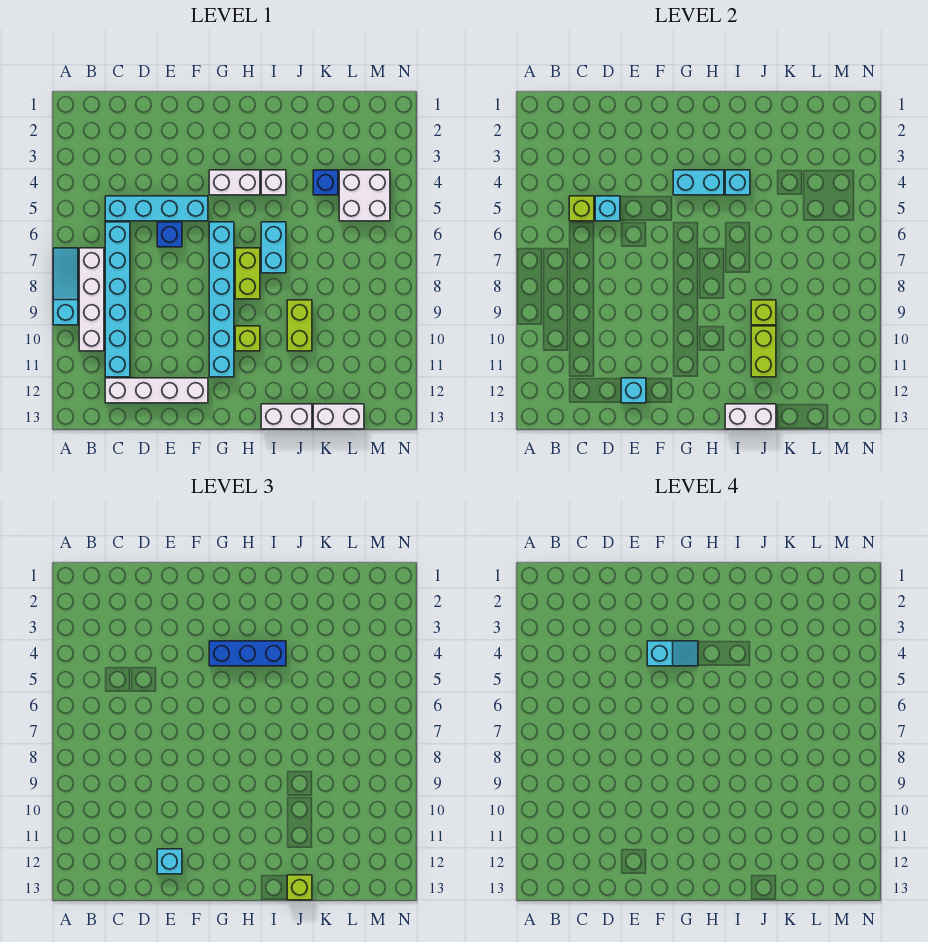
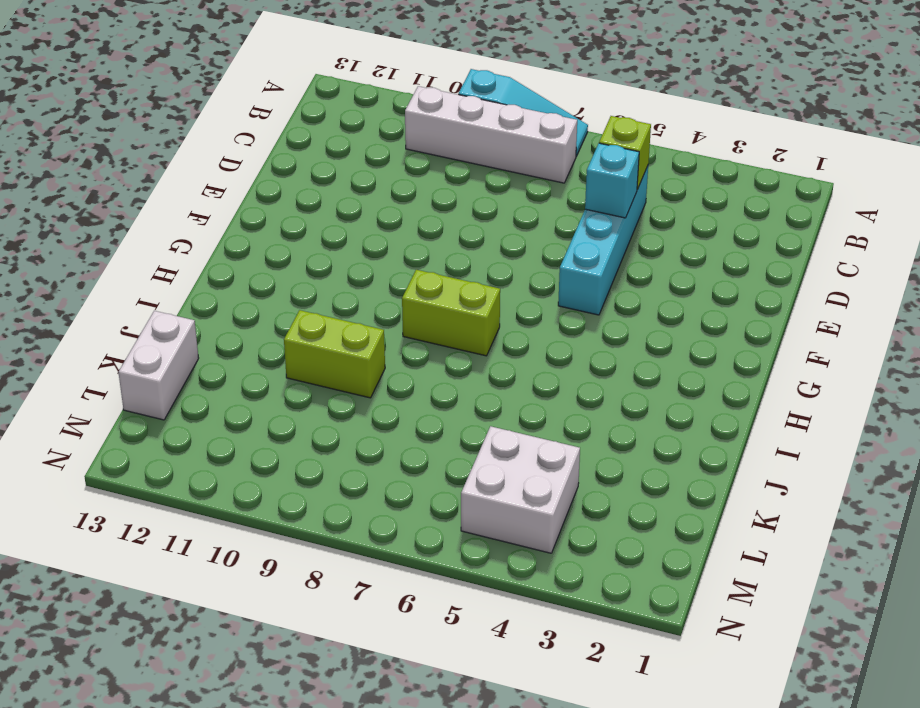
none -> cyan 1x6 brick [105,222,130,377]
none -> white 1x4 brick [105,378,208,403]
none -> blue 1x1 brick [157,222,182,247]

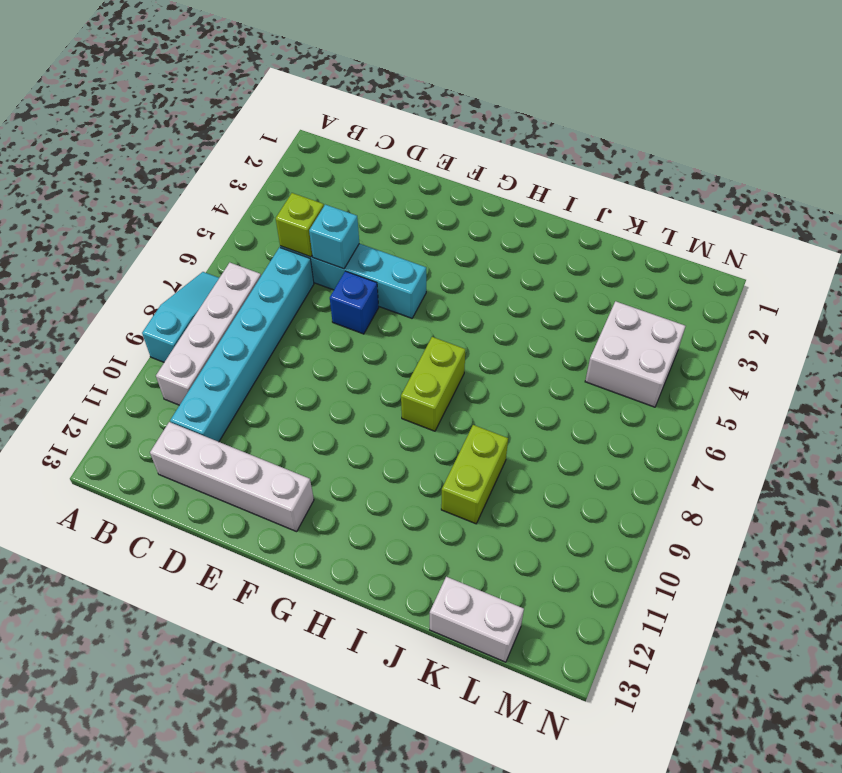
none -> white 1x2 brick [209,170,260,195]
none -> cyan 1x6 brick [209,222,234,377]
none -> lime 1x1 brick [235,326,260,351]

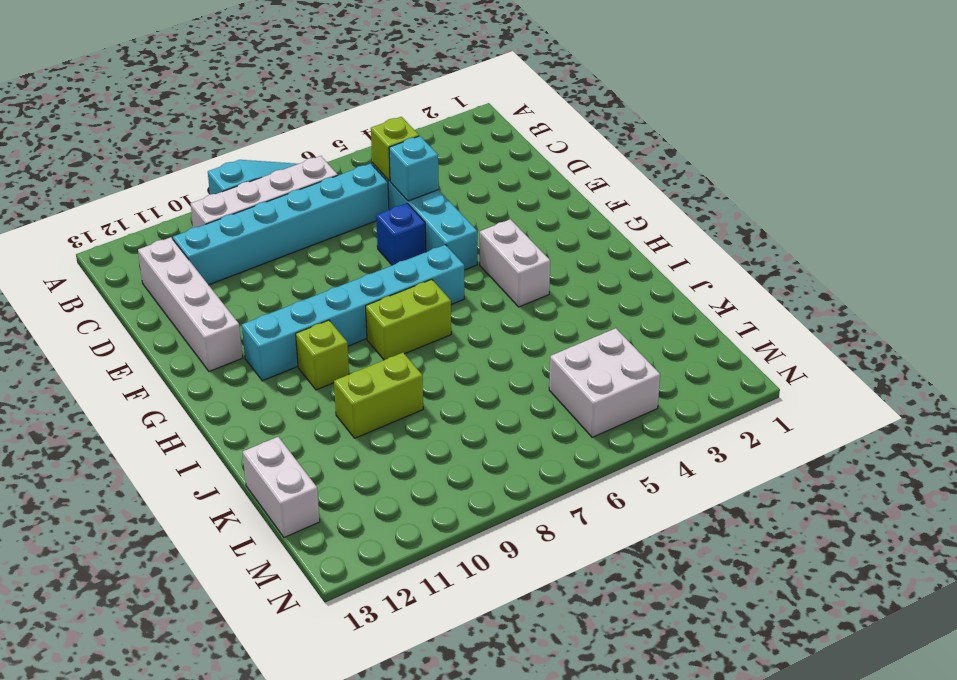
none -> white 1x1 brick [261,170,286,195]
none -> cyan 1x2 brick [261,222,286,273]
none -> white 1x2 brick [261,404,312,429]

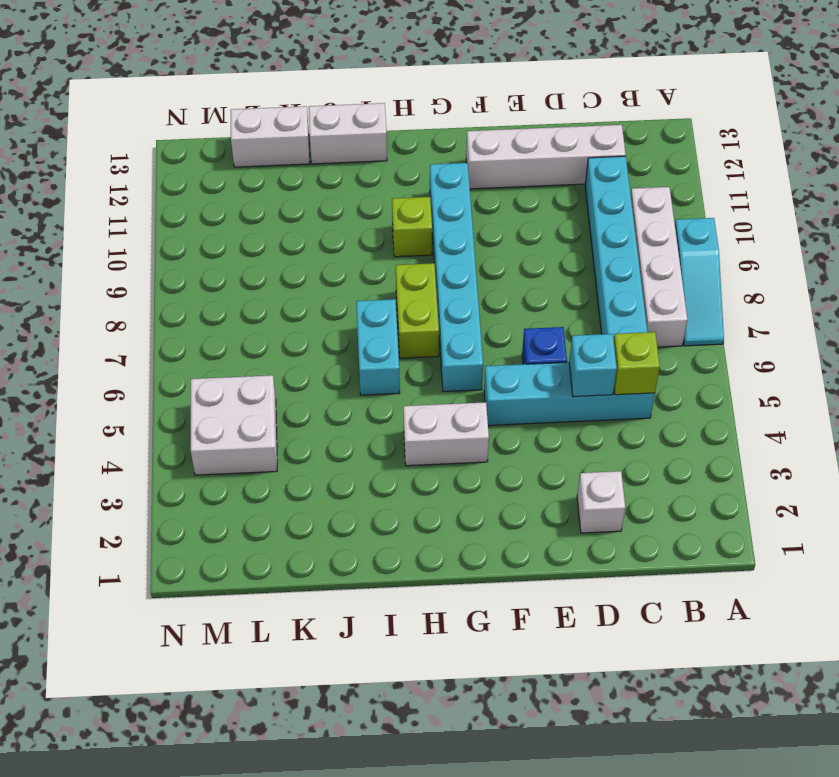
white 1x1 brick [577,471,625,533] -> white 1x1 brick moved to [261,170,286,195]
none -> lime 1x2 brick [287,300,312,351]
none -> blue 1x1 brick [313,170,338,195]
none -> cyan 1x1 brick [621,378,646,403]

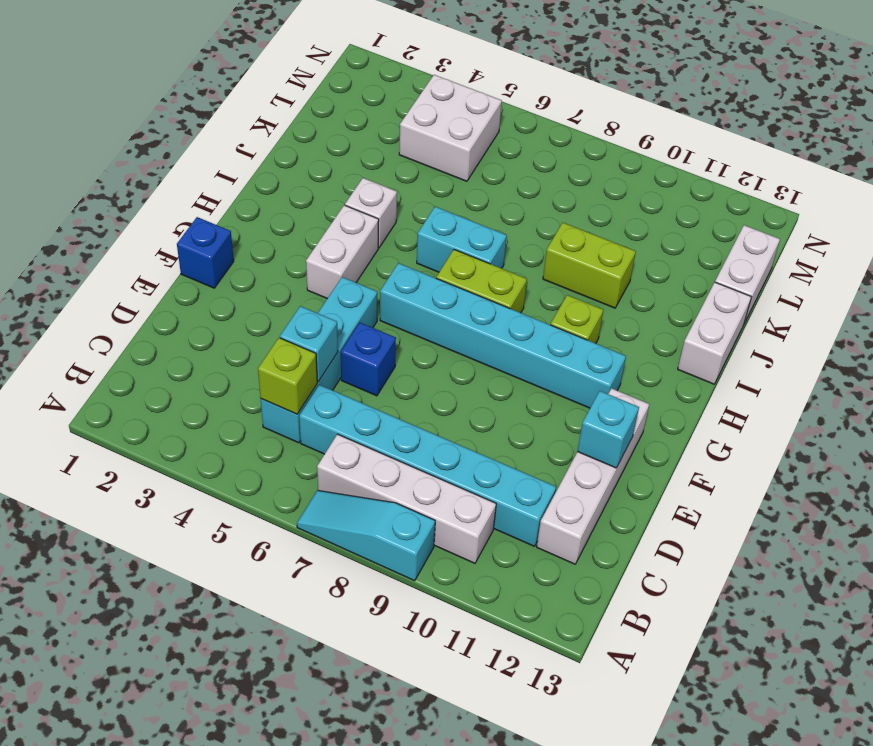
blue 1x1 brick [177,217,234,288] -> blue 1x1 brick moved to [313,170,338,195]
none -> cyan 1x2 brick [673,170,724,195]
none -> cyan 1x1 brick [725,170,750,195]
none -> white 1x2 brick [725,404,776,429]

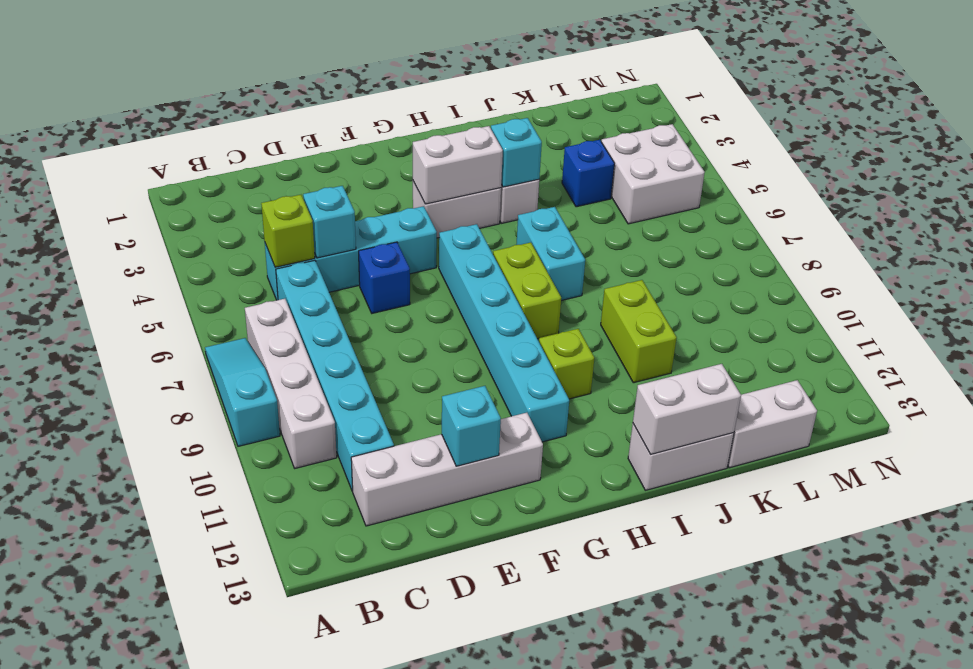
white 1x2 brick [413,126,503,204] -> cyan 1x2 brick [673,170,724,195]
none -> lime 1x1 brick [751,300,776,325]
none -> lime 1x2 brick [751,326,776,377]
none -> cyan 1x1 brick [157,849,182,874]

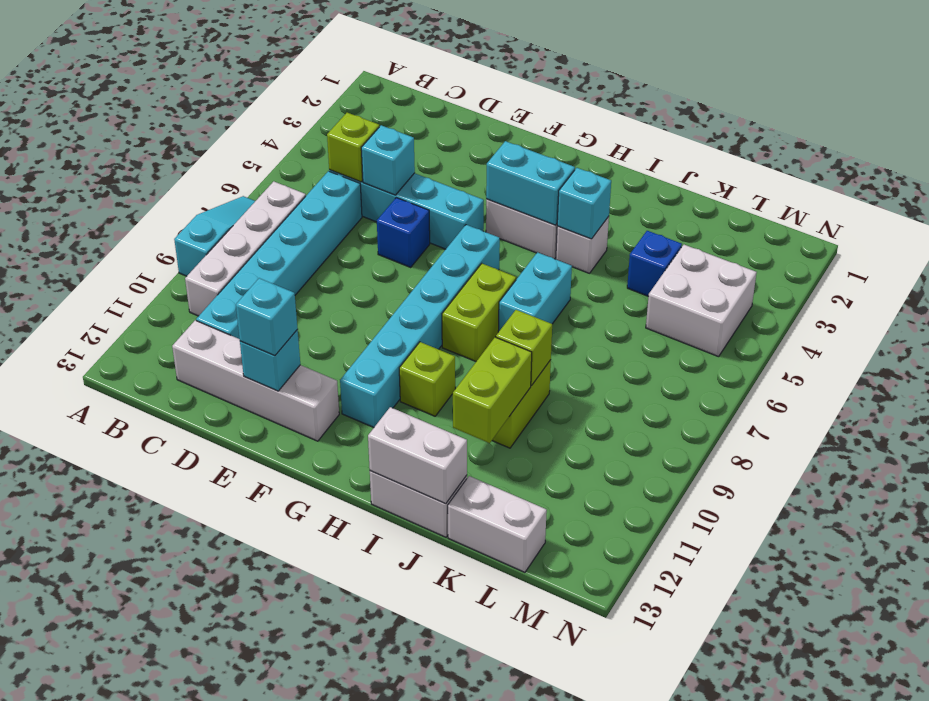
none -> blue 1x3 brick [209,641,286,666]
none -> lime 1x1 brick [287,875,312,900]
none -> cyan 1x2 slope [647,641,698,666]

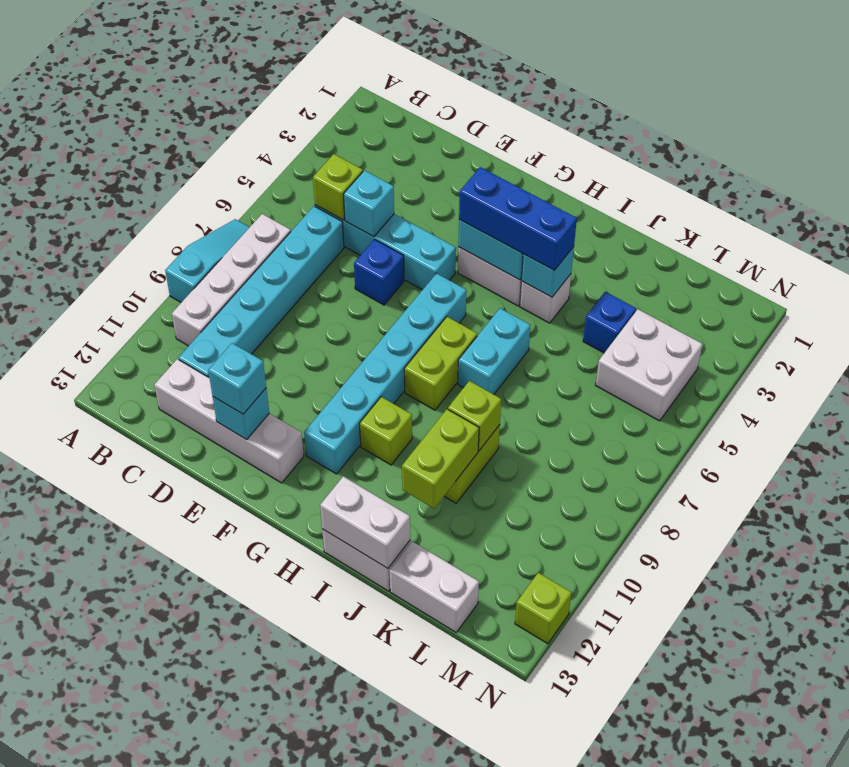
lime 1x1 brick [515,573,572,644] -> lime 1x1 brick moved to [287,875,312,900]
none -> cyan 1x2 slope [647,641,698,666]

